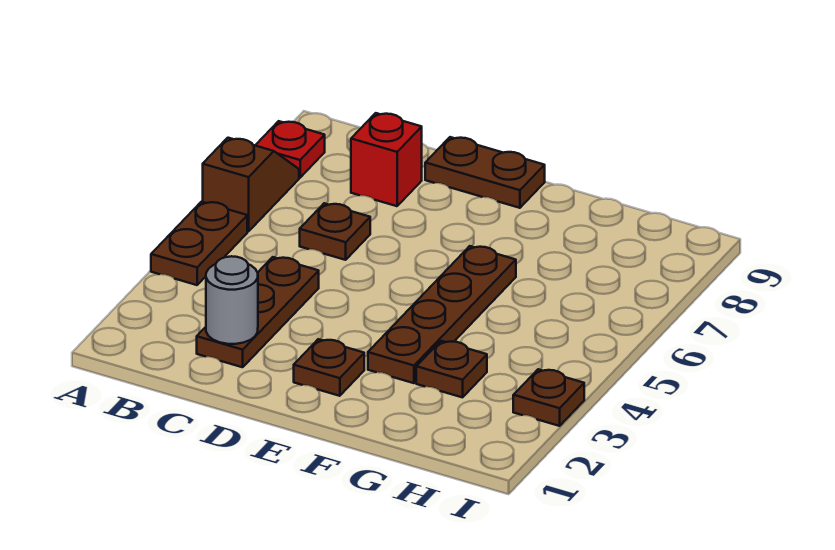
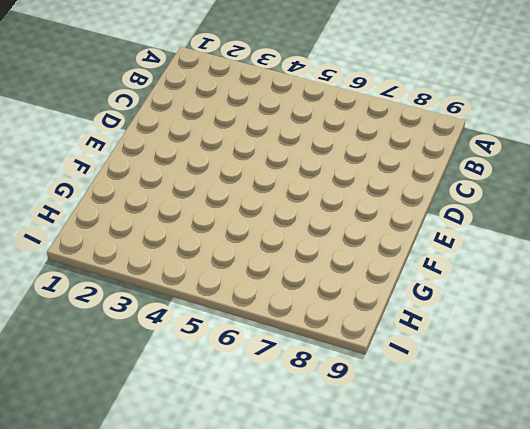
none -> brown 1x2 plate [151,202,247,285]
none -> brown 1x2 slope [203,138,299,231]
none -> red 1x1 plate [255,121,325,178]

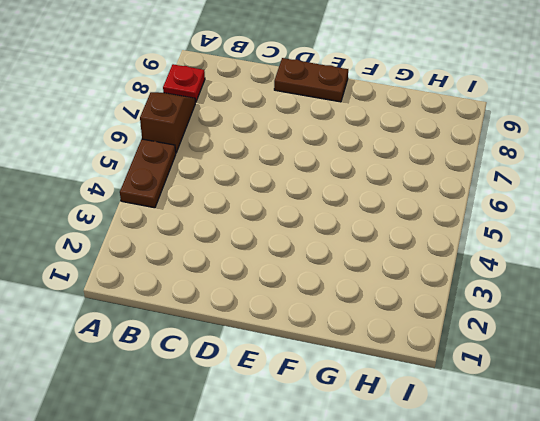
none -> brown 1x3 plate [197,257,319,367]
none -> brown 1x1 plate [300,203,370,260]
none -> red 1x1 brick [351,113,422,206]

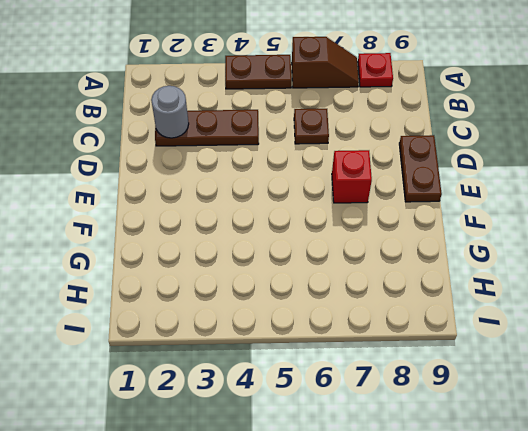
red 1x1 brick [332,150,372,203] -> red 1x1 brick moved to [351,113,422,206]
none -> brown 1x1 plate [294,339,364,396]
none -> brown 1x4 plate [368,246,516,383]
none -> brown 1x1 plate [416,341,487,397]

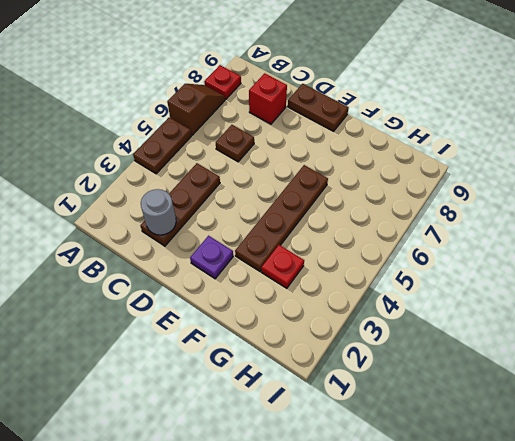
purple 1x1 plate [190,236,233,279] -> brown 1x1 plate [294,339,364,396]
red 1x1 plate [261,245,304,288] -> brown 1x1 plate [416,341,487,397]
none -> brown 1x1 plate [513,369,584,426]

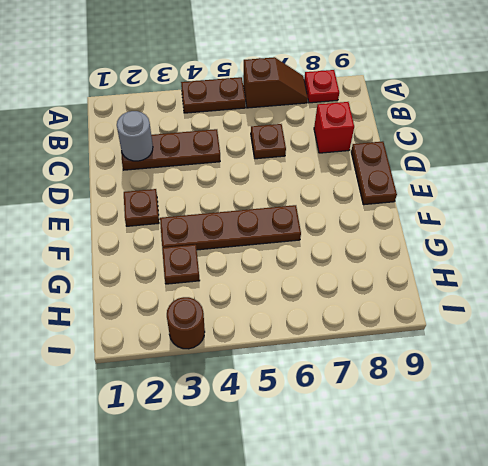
brown 1x1 round brick [167,297,205,349] -> brown 1x1 plate [513,369,584,426]

